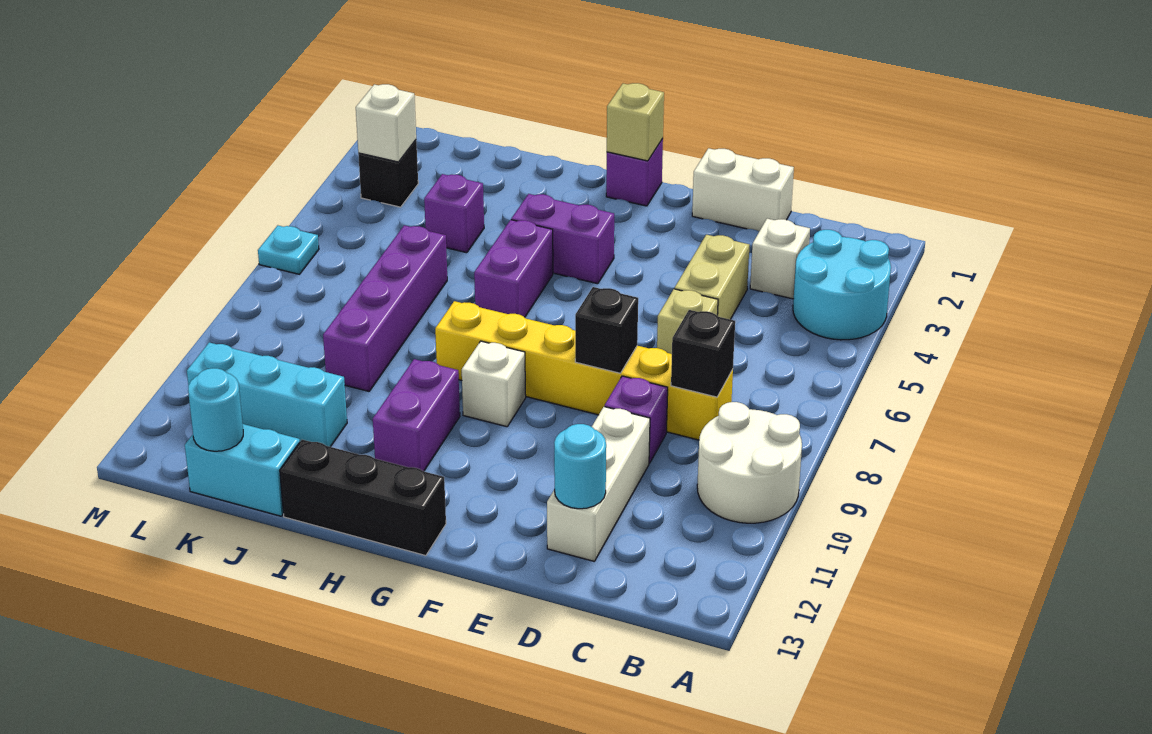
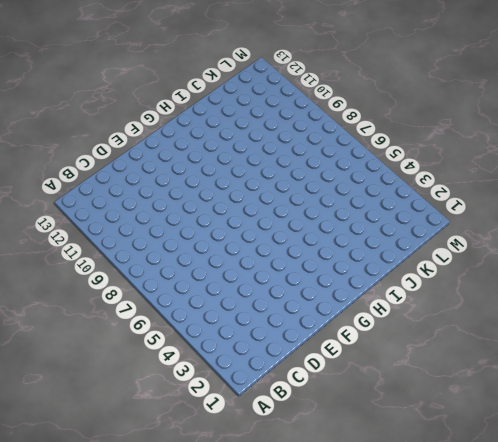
none -> cyan 2x2 round brick [793,230,891,340]
none -> white 2x2 round brick [697,402,802,523]
none -> white 1x1 brick [750,219,810,299]

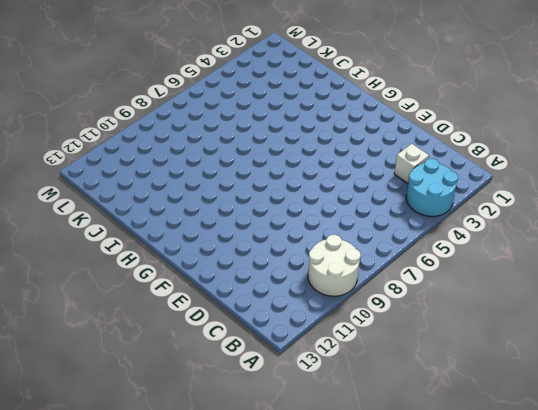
none -> yellow 1x6 brick [435,301,733,440]
none -> white 1x2 brick [692,148,794,231]
none -> tan 1x2 brick [675,235,749,319]

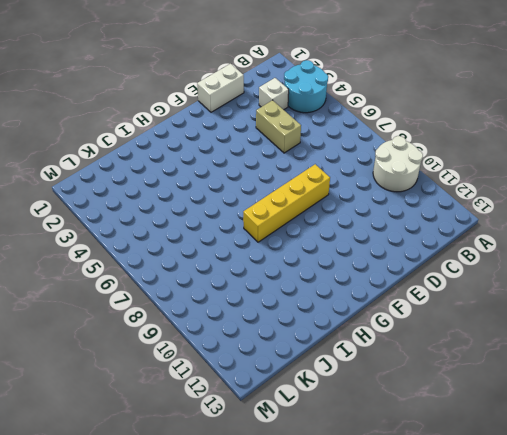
yellow 1x4 brick [243,164,330,242] -> yellow 1x6 brick [435,301,733,440]
none -> tan 1x1 brick [657,289,718,354]
none -> purple 1x1 brick [605,376,668,463]
none -> white 1x3 brick [547,407,650,561]

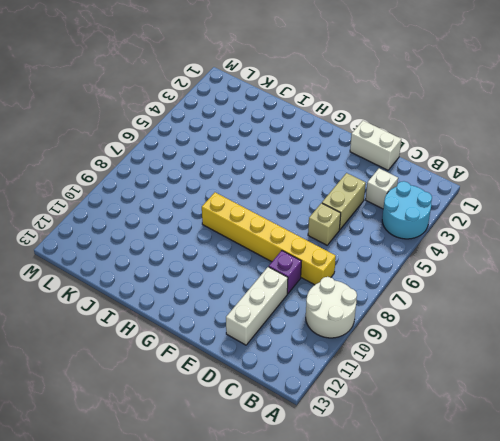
none -> purple 1x1 brick [606,139,663,206]
none -> purple 1x2 brick [511,194,614,284]
none -> white 1x1 brick [462,341,526,427]

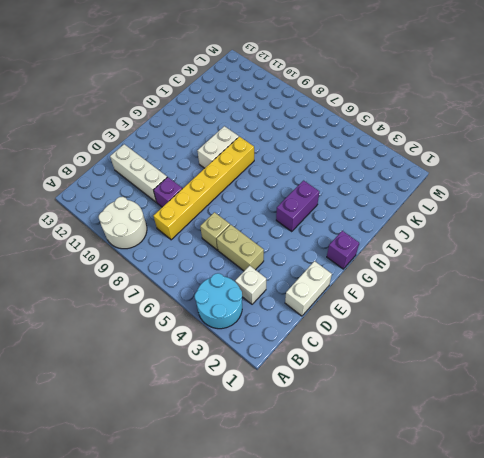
white 1x2 brick [197,126,239,168] -> white 1x1 brick [462,341,526,427]
none -> black 1x3 brick [280,440,446,556]
none -> purple 1x2 brick [474,220,553,317]
none -> purple 1x2 brick [373,359,460,471]

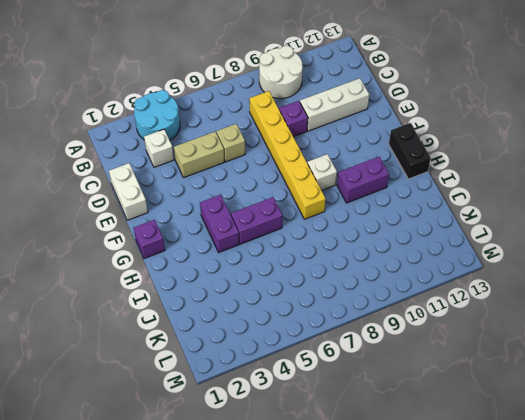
black 1x2 brick [389,123,431,179] -> black 1x3 brick [280,440,446,556]
none -> purple 1x1 brick [424,174,484,253]
none -> purple 1x4 brick [323,225,447,391]
none -> cyan 1x3 brick [187,342,347,447]

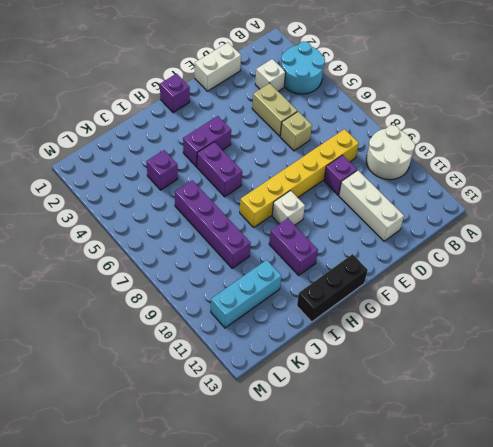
none -> cyan 1x2 brick [185,424,300,516]
none -> black 1x1 brick [358,140,418,207]
none -> cyan 1x1 plate [258,226,319,274]

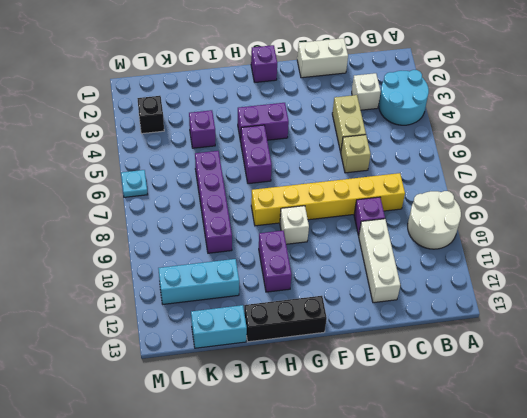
none -> black 1x1 brick [671,310,735,397]
none -> cyan 1x1 round brick [554,424,606,509]
none -> black 1x1 brick [575,287,638,373]

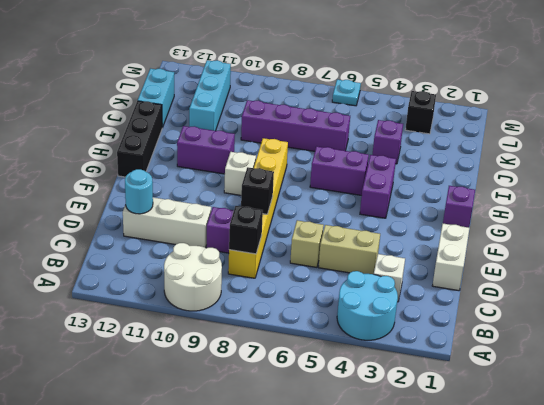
none -> tan 1x1 brick [607,83,664,161]
none -> cyan 1x1 round brick [188,368,243,451]
none -> white 1x1 brick [356,84,416,162]

